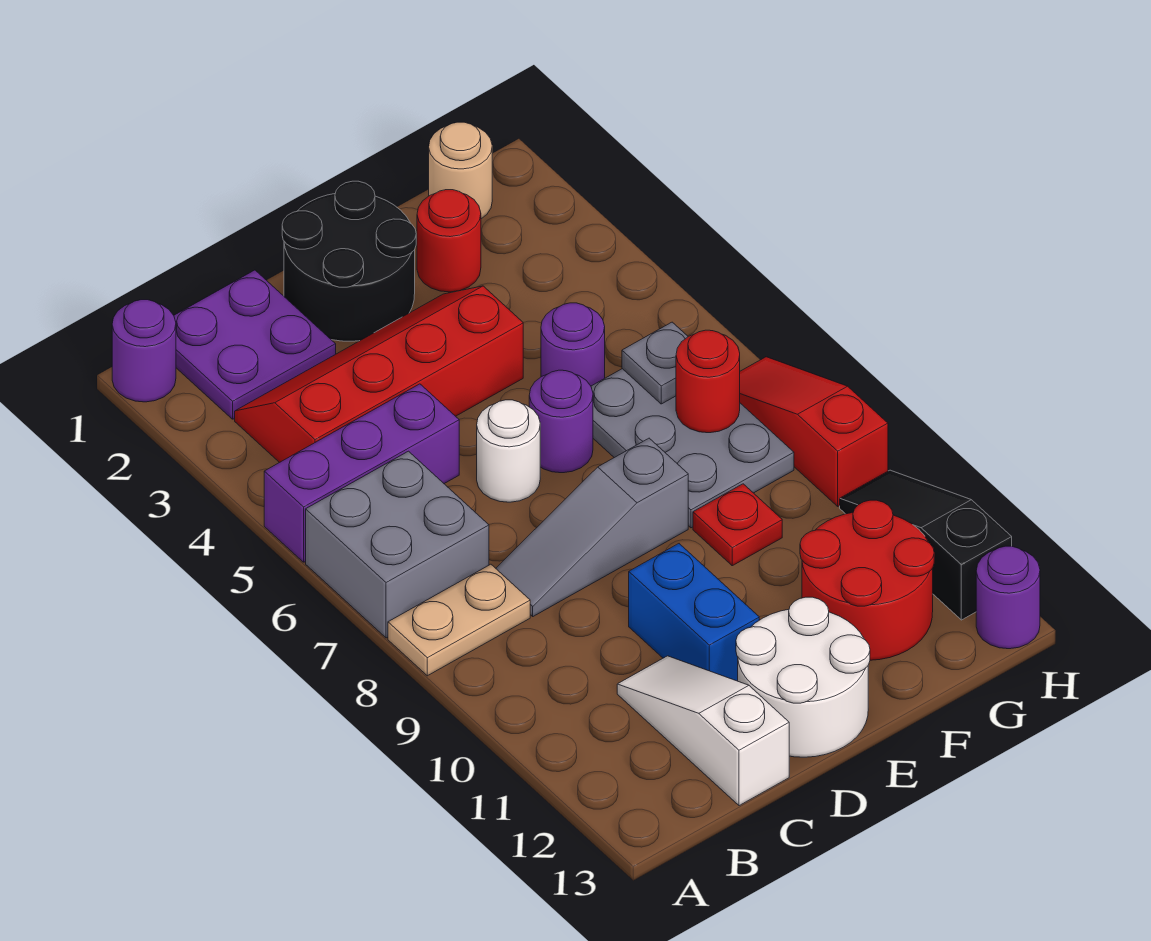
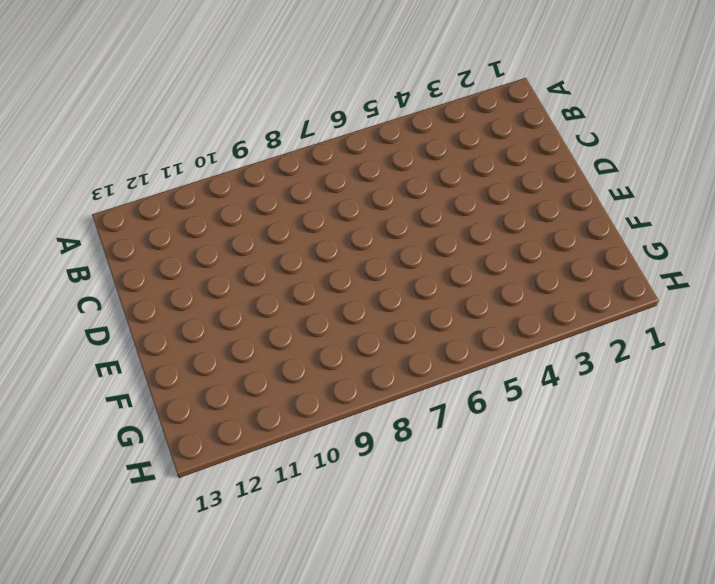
none -> purple 1x1 round brick [112,300,176,402]
none -> purple 1x3 brick [264,384,459,562]
none -> grey 2x2 brick [306,451,489,638]

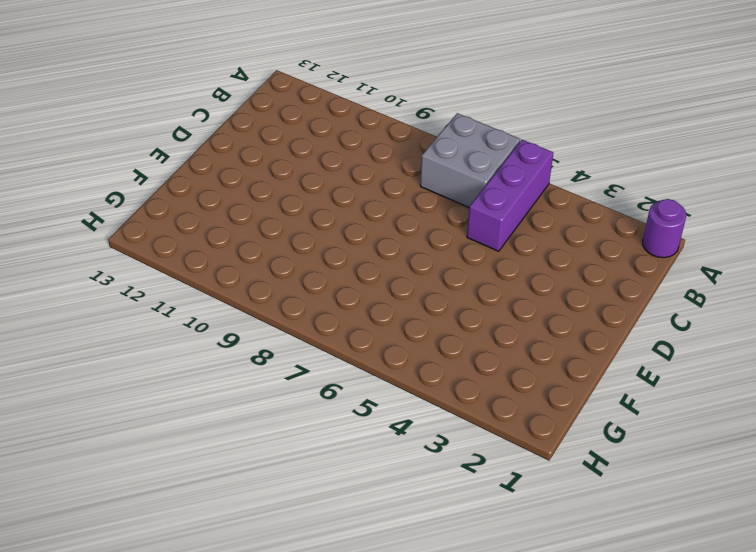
none -> tan 1x2 plate [388,564,530,676]
none -> purple 2x2 plate [174,270,336,419]
none -> red 2x4 slope [235,286,523,463]

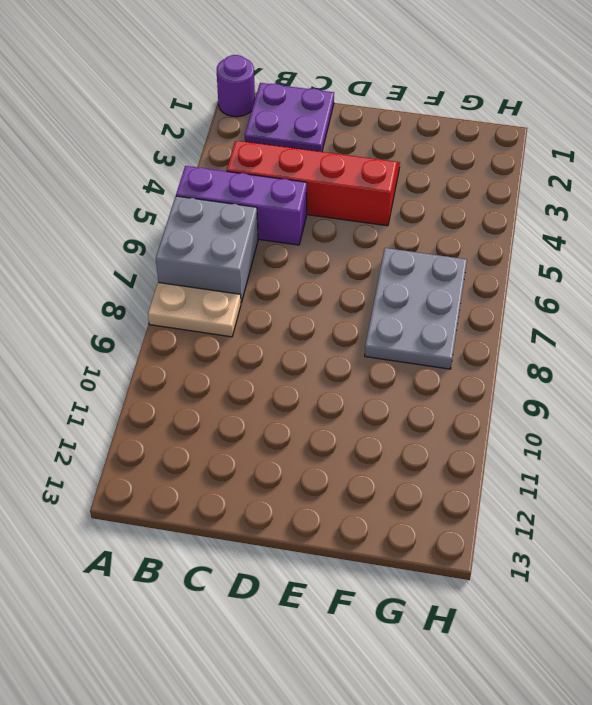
none -> grey 1x3 slope [496,438,688,616]
none -> white 1x3 slope [617,656,789,806]
none -> black 2x2 round brick [282,181,416,341]

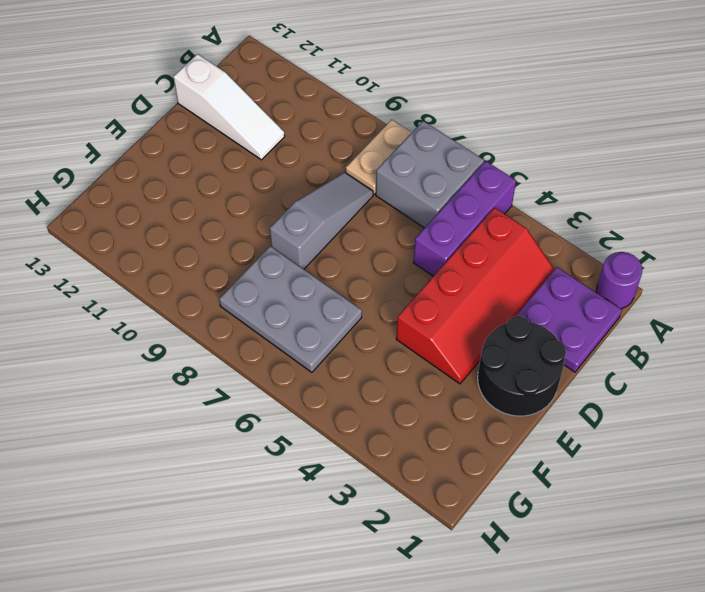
none -> white 1x1 round brick [477,400,540,502]
none -> blue 1x2 brick [629,544,759,681]
none -> white 2x2 round brick [736,597,870,757]

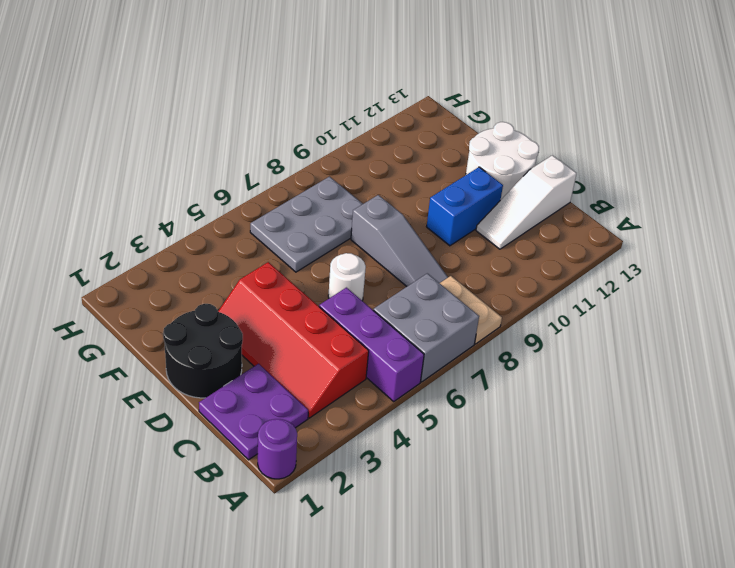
none -> purple 1x1 round brick [529,370,593,473]
none -> red 1x1 round brick [417,190,481,292]
none -> purple 1x1 round brick [541,303,605,386]

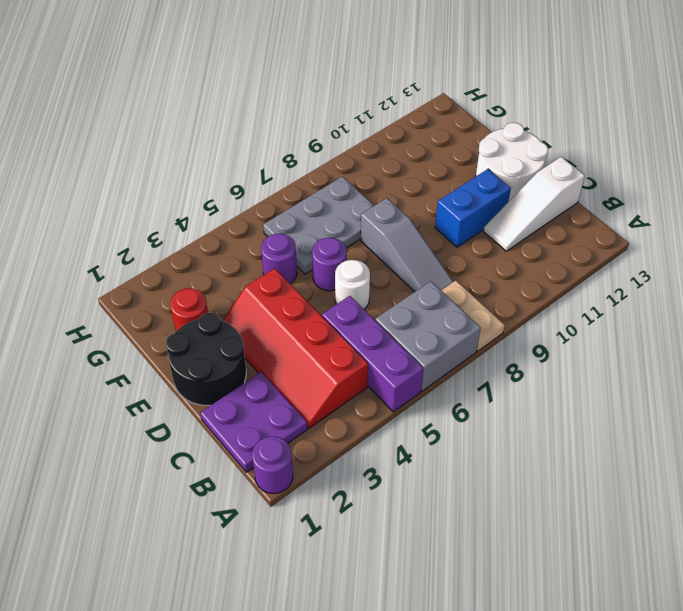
none -> red 1x1 plate [693,484,782,566]
none -> red 2x2 round brick [800,500,934,660]
none -> tan 1x1 round brick [429,122,492,219]

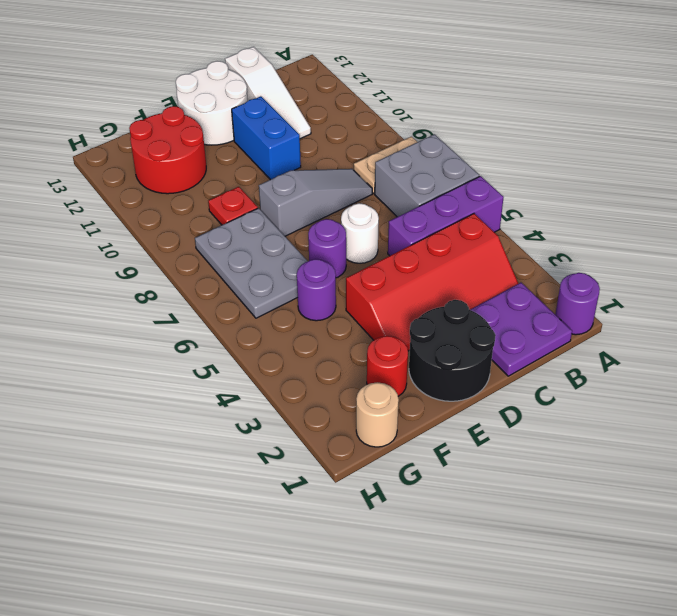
none -> red 1x3 slope [740,357,888,506]
none -> black 1x3 slope [840,470,1012,620]
none -> purple 1x1 round brick [976,546,1040,649]

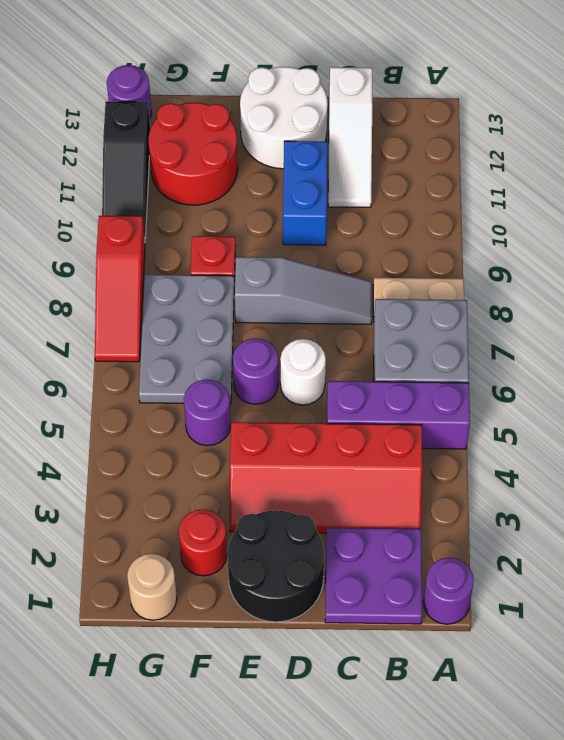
none -> grey 1x1 plate [622,322,688,404]
none -> red 1x1 round brick [676,330,740,433]

